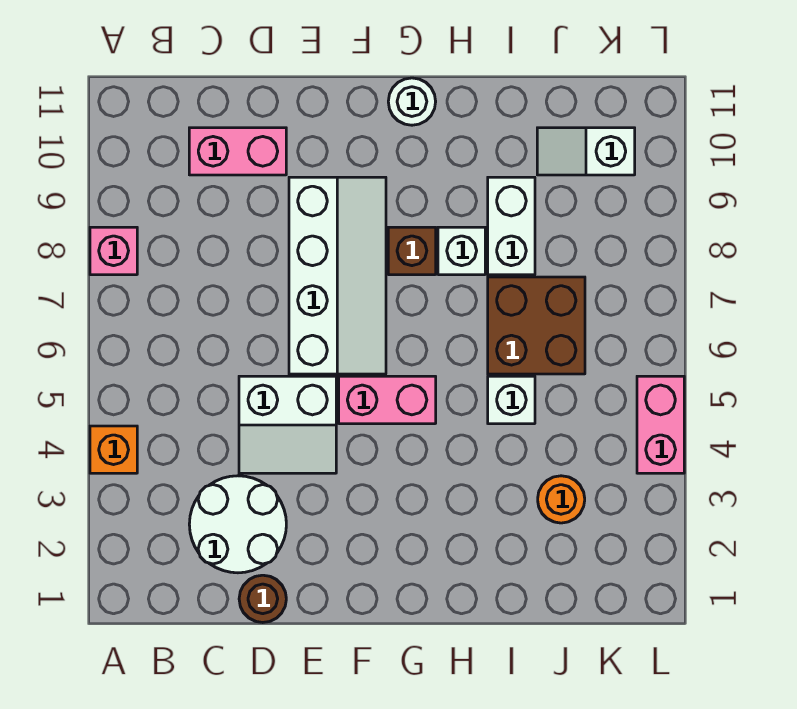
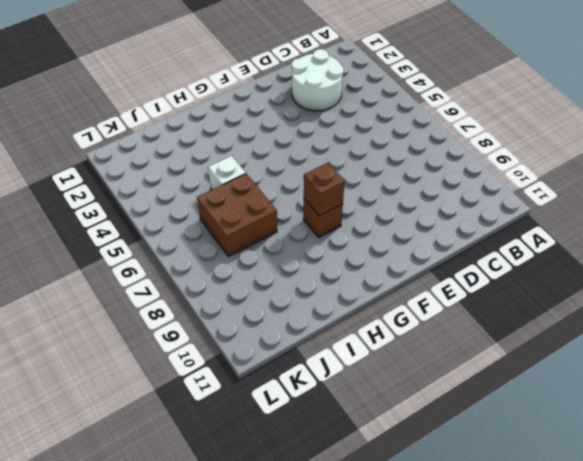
brown 1x1 brick [304,163,345,216] -> none
none -> orange 1x1 brick [90,426,137,473]
none -> pink 1x1 brick [90,227,137,275]
none -> pink 1x2 brick [189,128,286,175]

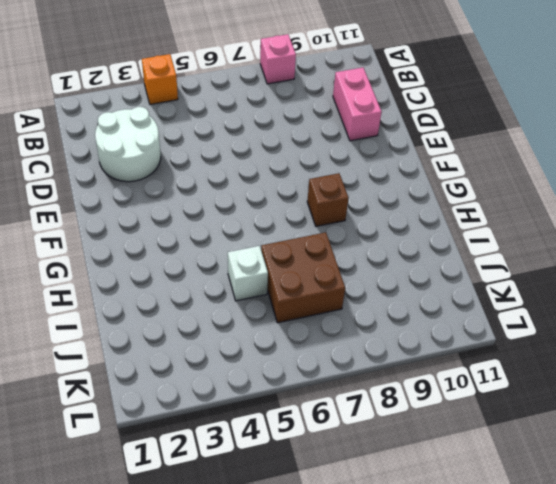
none -> brown 1x1 round brick [239,575,286,623]
none -> white 2x2 slope [239,376,336,473]
none -> white 2x4 slope [289,177,386,374]

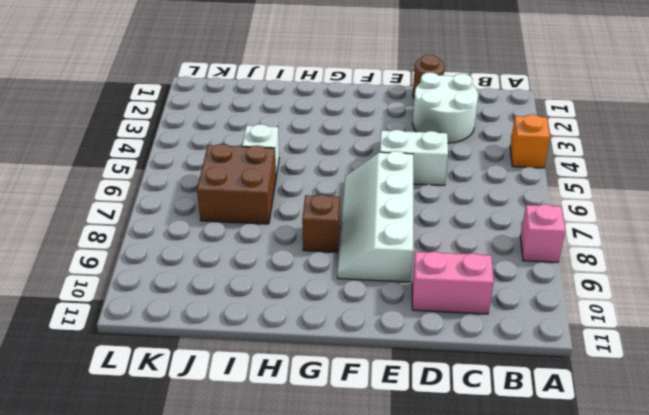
none -> pink 1x2 brick [339,376,436,424]
none -> white 1x1 round brick [388,78,436,125]
none -> white 1x1 brick [438,227,485,275]

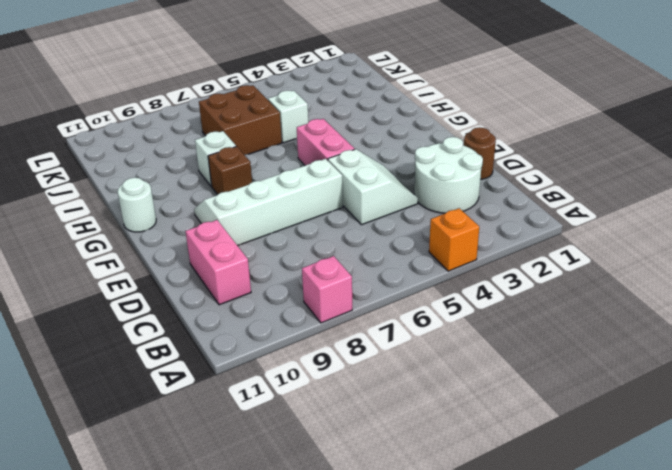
none -> white 1x2 brick [488,177,535,275]
none -> orange 1x1 round brick [538,476,585,523]
none -> white 1x2 slope [537,128,635,175]

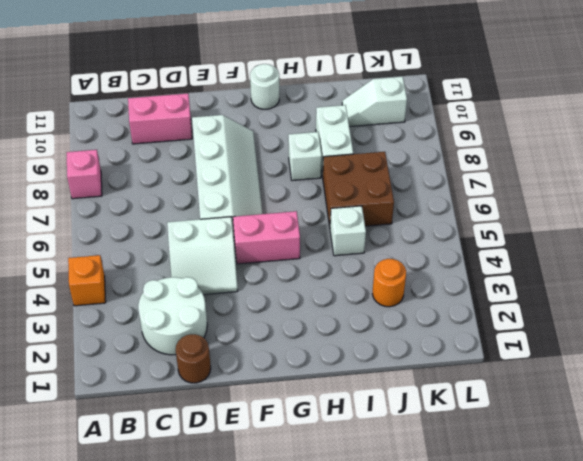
none -> brown 1x1 brick [388,227,436,275]
none -> pink 1x2 brick [637,376,684,473]

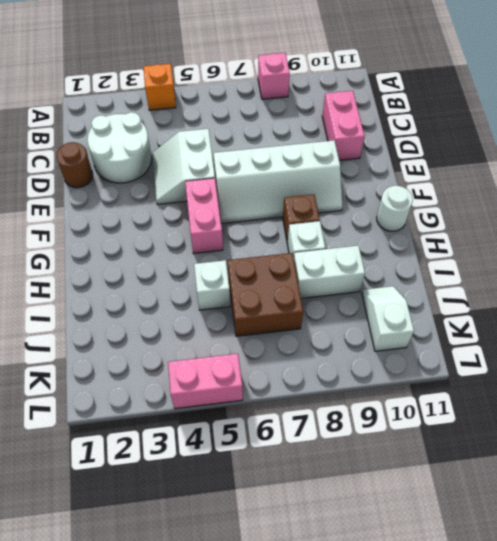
none -> orange 1x1 round brick [538,476,585,523]

